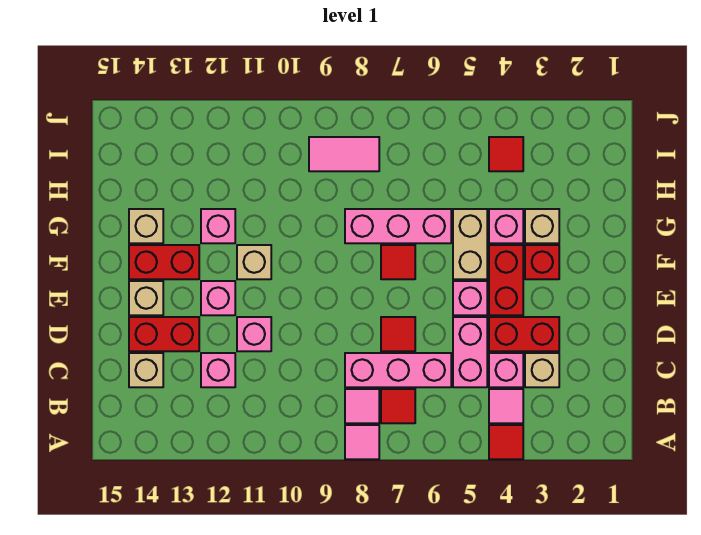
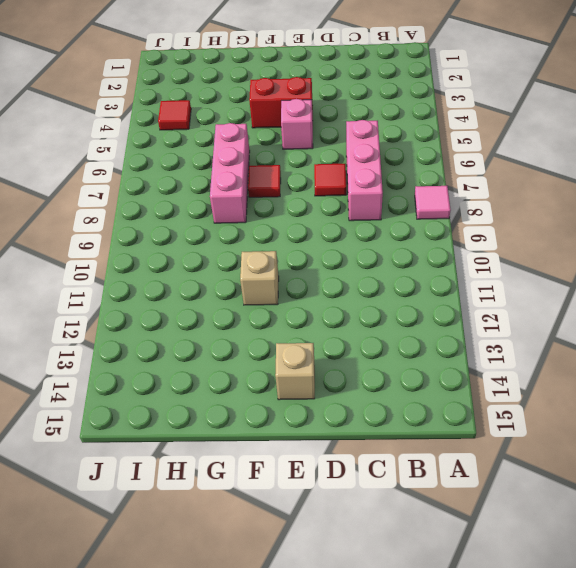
none -> red 1x1 tile [489,425,523,459]
none -> pink 1x1 tile [489,389,523,423]
none -> red 1x1 tile [381,389,415,423]
none -> pink 1x1 tile [345,389,379,423]

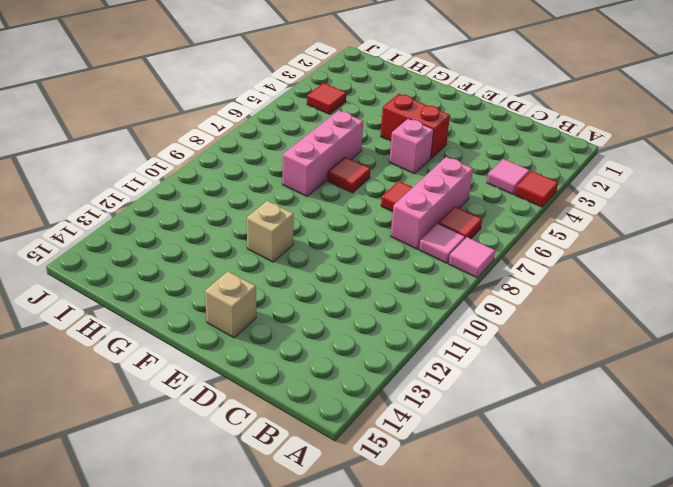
none -> tan 1x1 brick [525,353,559,387]
none -> pink 1x1 brick [489,353,523,387]
none -> pink 1x2 brick [453,317,487,387]
none -> pink 1x1 brick [201,353,235,387]

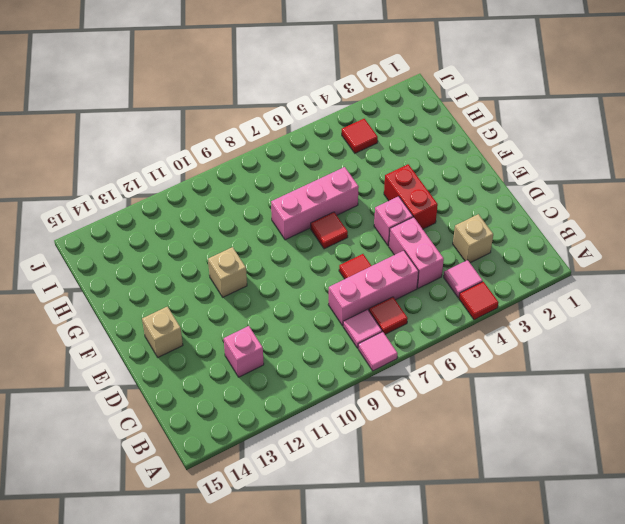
none -> pink 1x1 brick [489,353,523,387]
none -> tan 1x1 brick [129,353,163,387]
none -> red 1x2 brick [489,317,559,351]
none -> pink 1x1 brick [237,317,271,351]

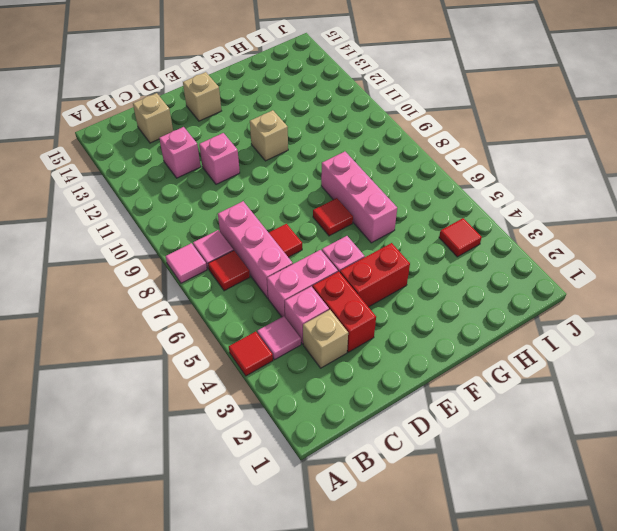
none -> red 1x2 brick [129,317,199,351]
none -> pink 1x1 brick [201,281,235,315]
none -> red 1x1 brick [525,245,559,279]
none -> tan 1x2 brick [453,209,487,279]

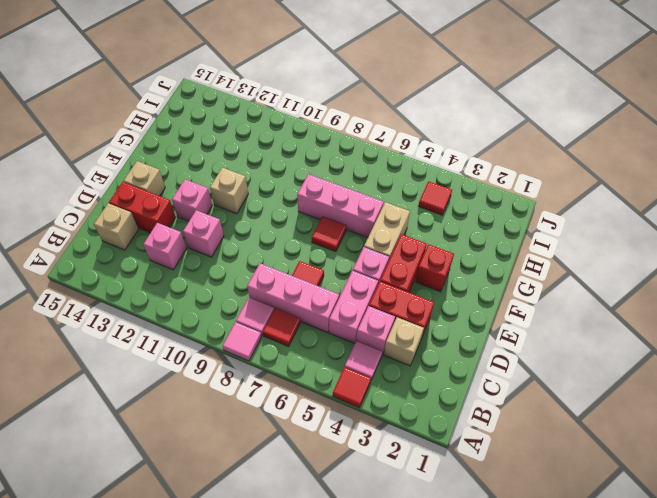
none -> red 1x2 brick [129,245,199,279]
none -> tan 1x1 brick [525,209,559,243]
none -> pink 1x1 brick [489,209,523,243]
none -> pink 1x1 brick [201,209,235,243]

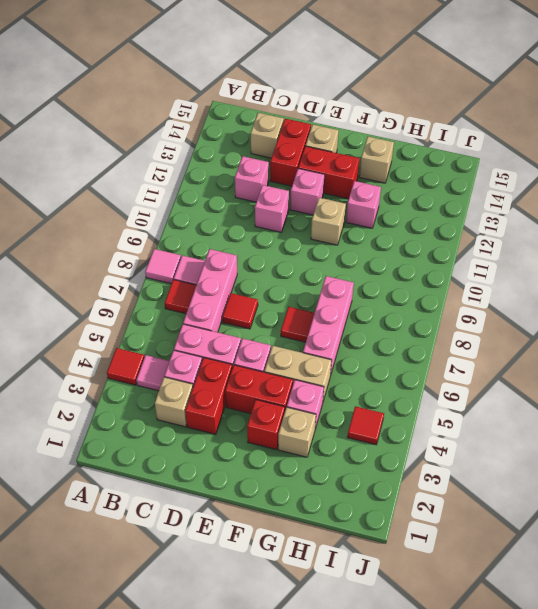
red 1x2 brick [298,146,360,199] -> red 1x2 brick turned to [129,245,199,279]
none -> pink 1x2 tile [309,137,379,171]

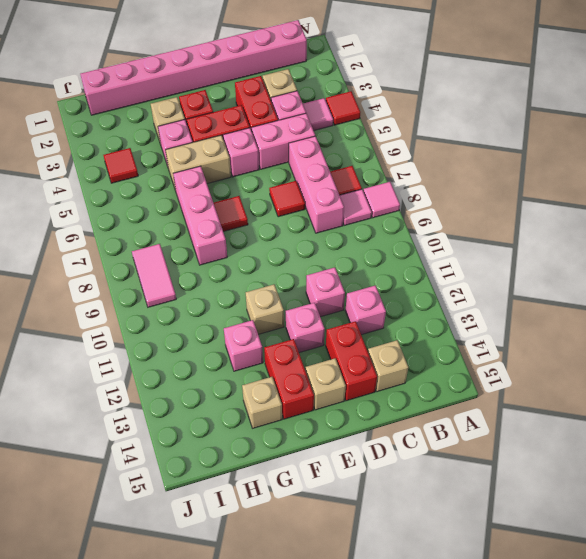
pink 1x8 brick [80,20,307,115] -> none

